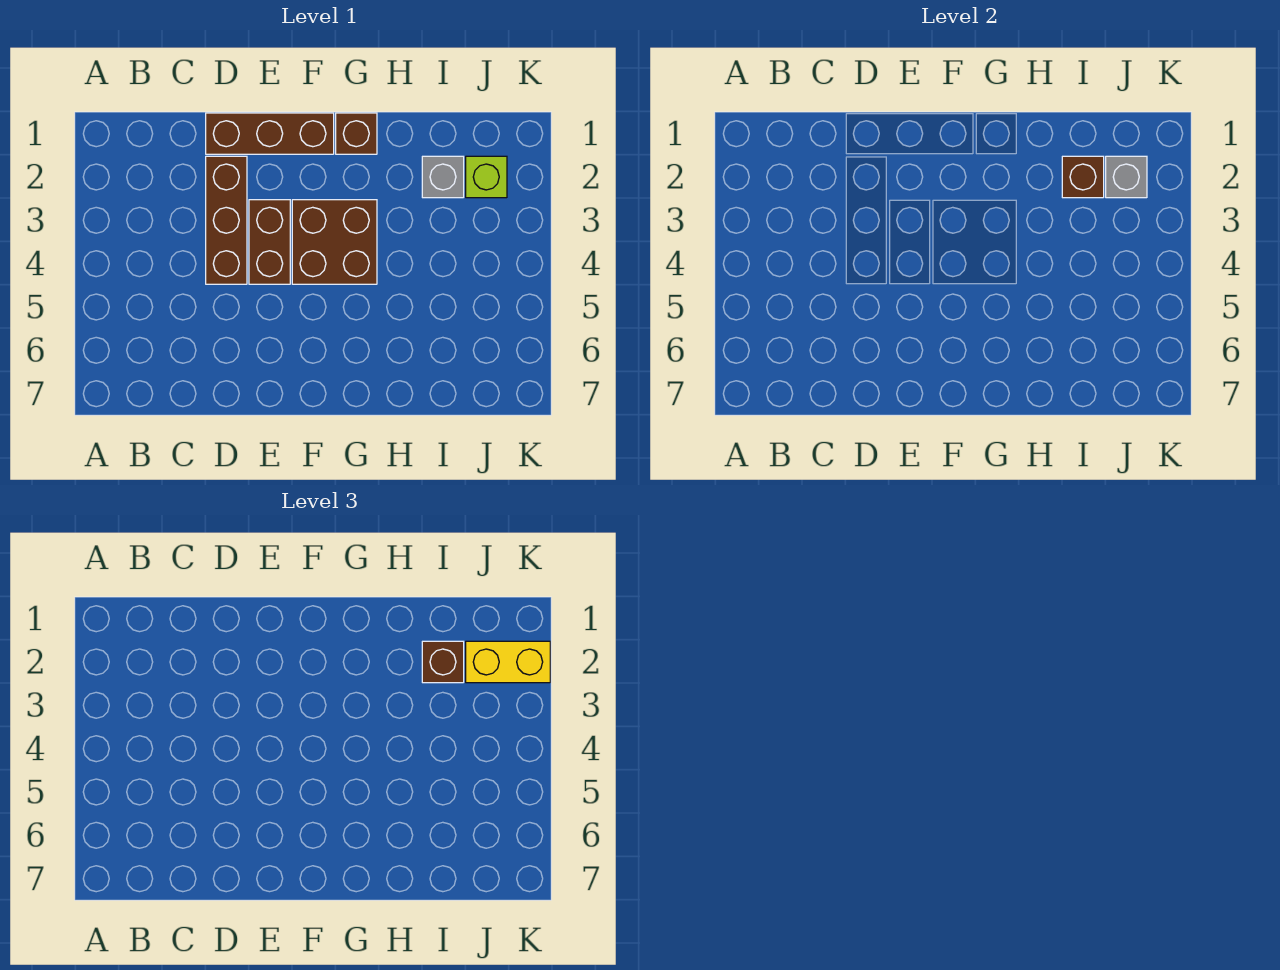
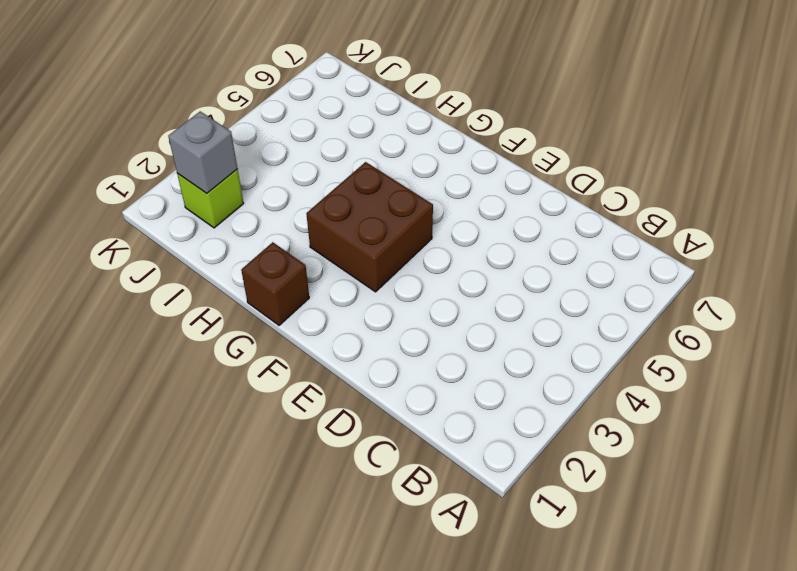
none -> brown 1x3 brick [206,113,334,154]
none -> brown 1x3 brick [206,156,247,284]

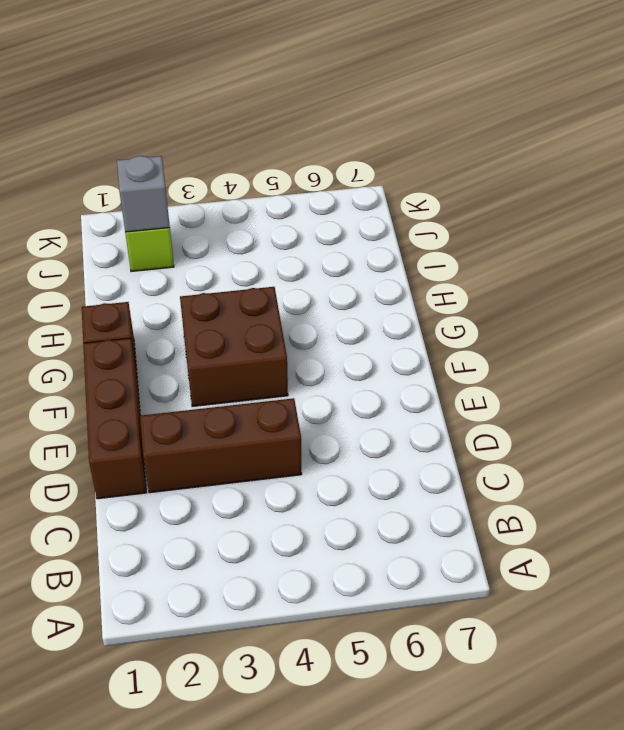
none -> brown 1x2 brick [249,200,290,284]
none -> grey 1x1 brick [422,156,464,198]

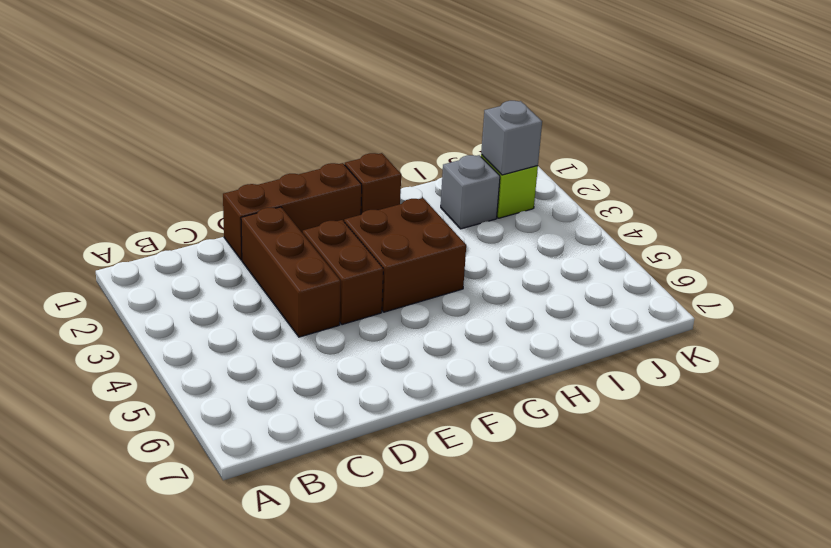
none -> brown 1x1 brick [1062,156,1104,198]
none -> brown 1x1 brick [422,641,464,683]

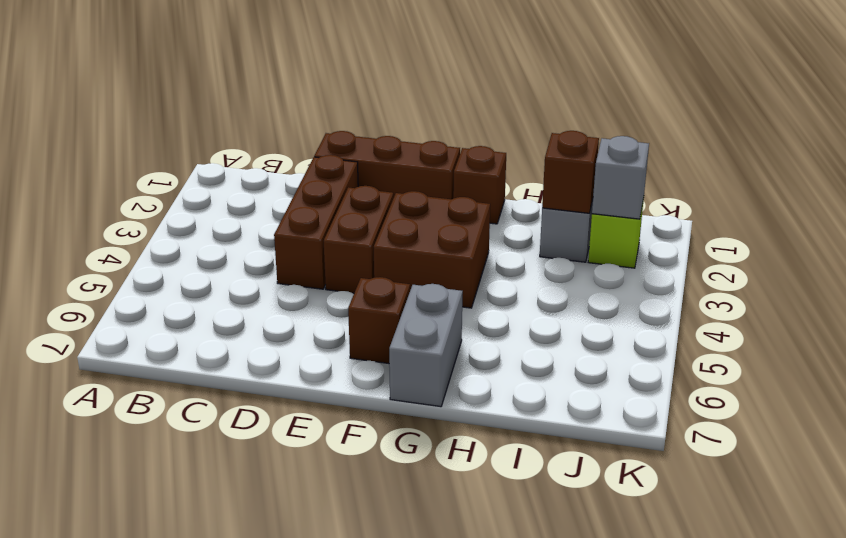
brown 1x1 brick [348,277,410,363] -> brown 1x1 brick moved to [422,641,464,683]
grey 1x2 brick [389,284,463,407] -> none
none -> yellow 1x2 brick [466,641,550,683]

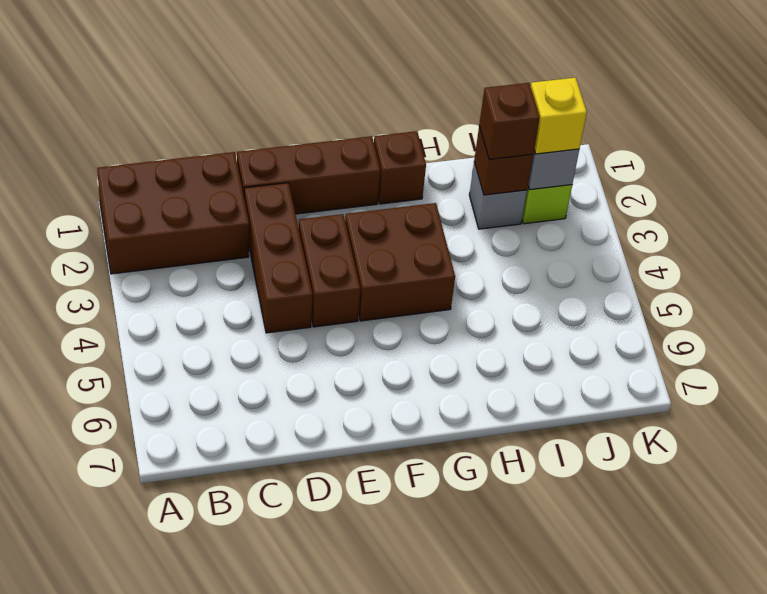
brown 2x3 brick [97,152,249,274] -> none
yellow 1x1 brick [531,78,587,154] -> yellow 1x2 brick [466,641,550,683]

